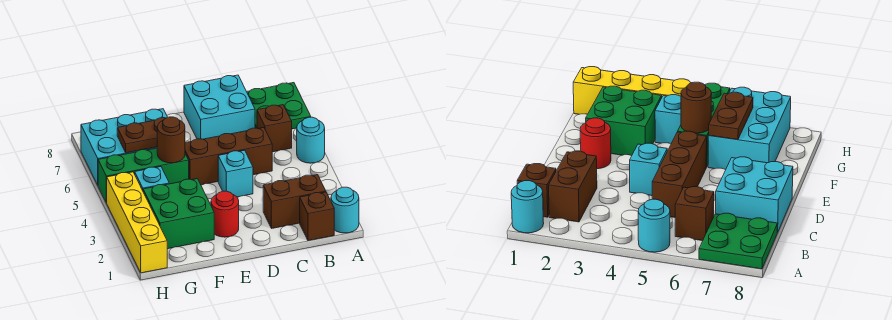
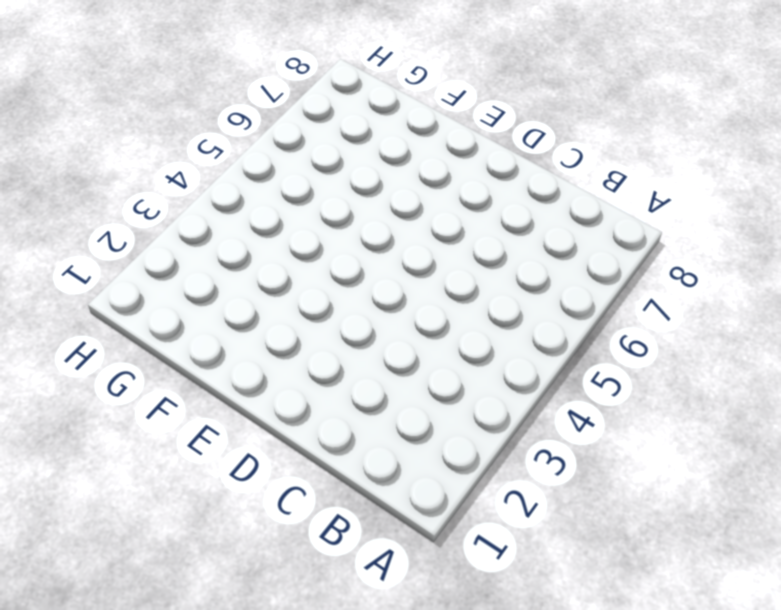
none -> cyan 1x1 round brick [331,187,359,233]
none -> cyan 1x1 round brick [297,117,325,163]
none -> green 2x2 plate [247,83,311,129]

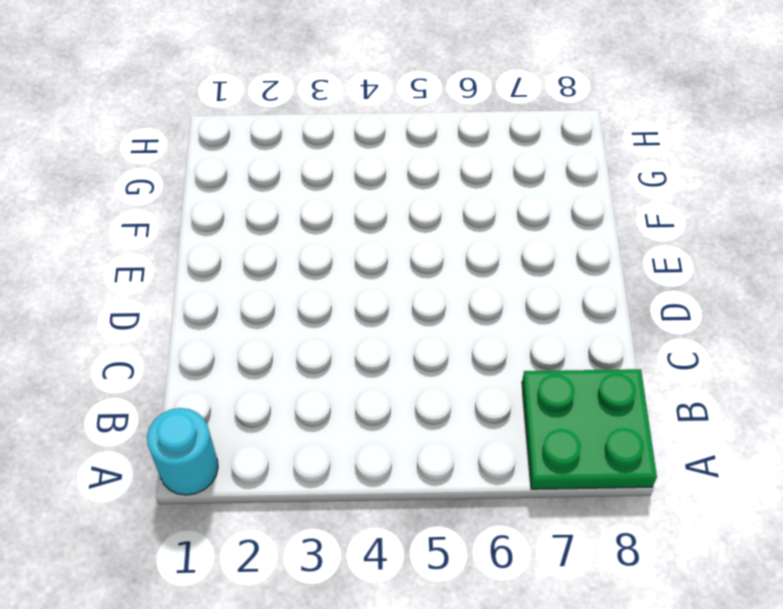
none -> cyan 1x1 round brick [297,117,325,163]
none -> brown 1x1 brick [300,192,334,241]
none -> brown 1x2 brick [263,175,326,228]

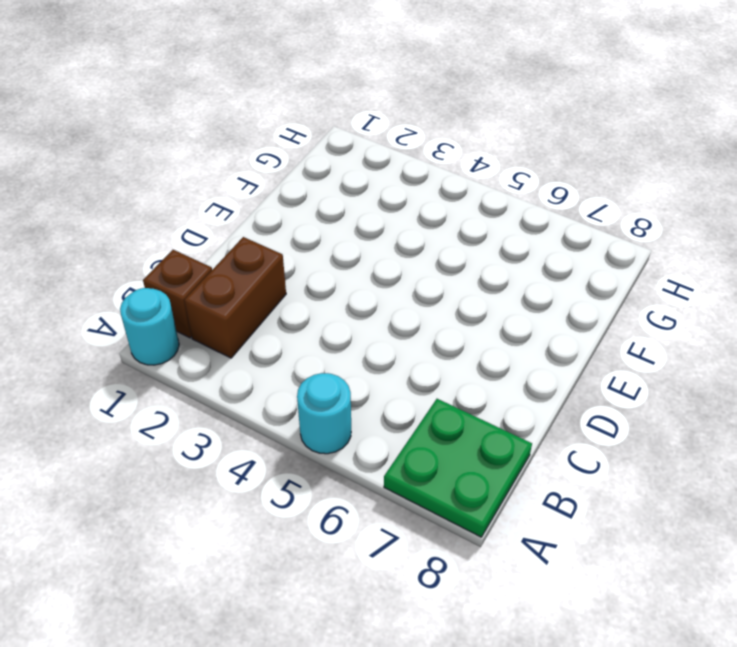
none -> brown 1x1 brick [257,105,292,152]
none -> brown 1x3 brick [185,128,272,185]
none -> cyan 2x2 brick [184,75,255,139]

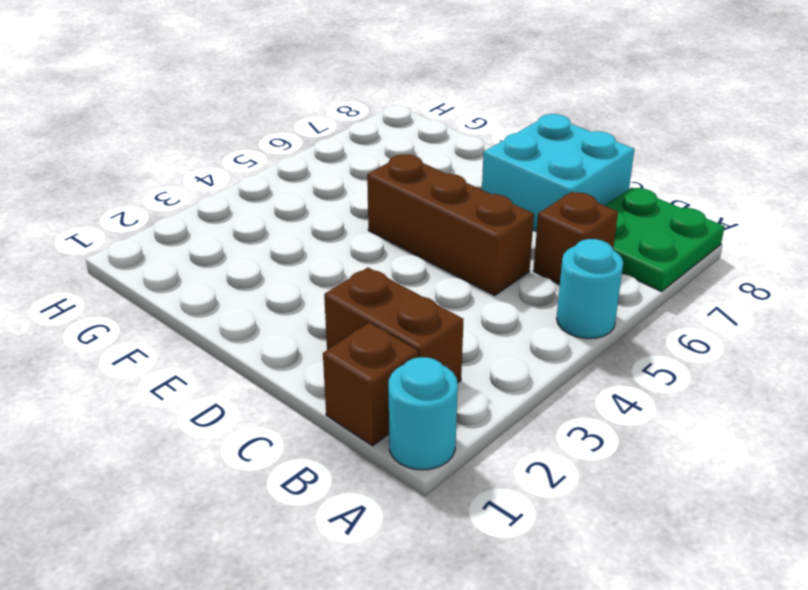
none -> cyan 1x1 brick [218,150,253,197]
none -> red 1x1 round brick [211,191,239,237]
none -> green 2x2 brick [143,179,214,249]

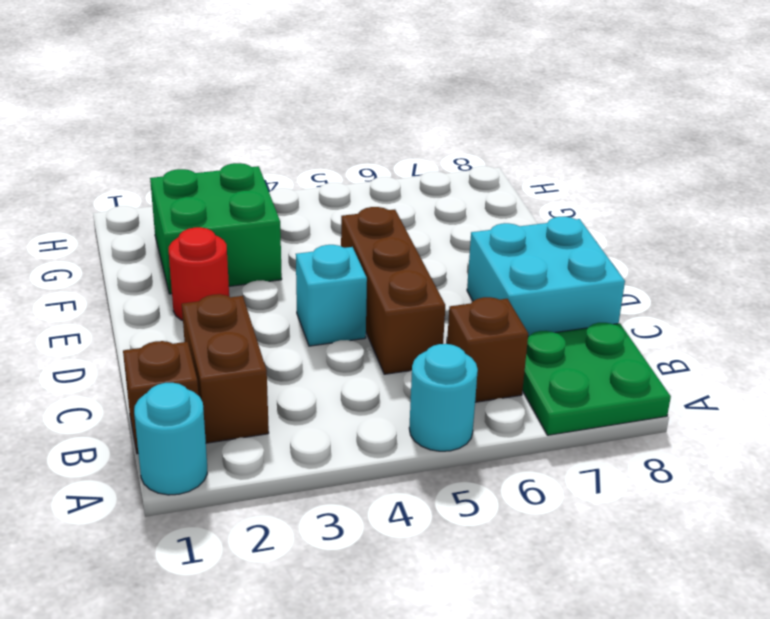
none -> green 1x3 brick [98,148,189,203]
none -> cyan 2x3 brick [81,109,167,185]
none -> cyan 1x1 brick [135,167,169,190]

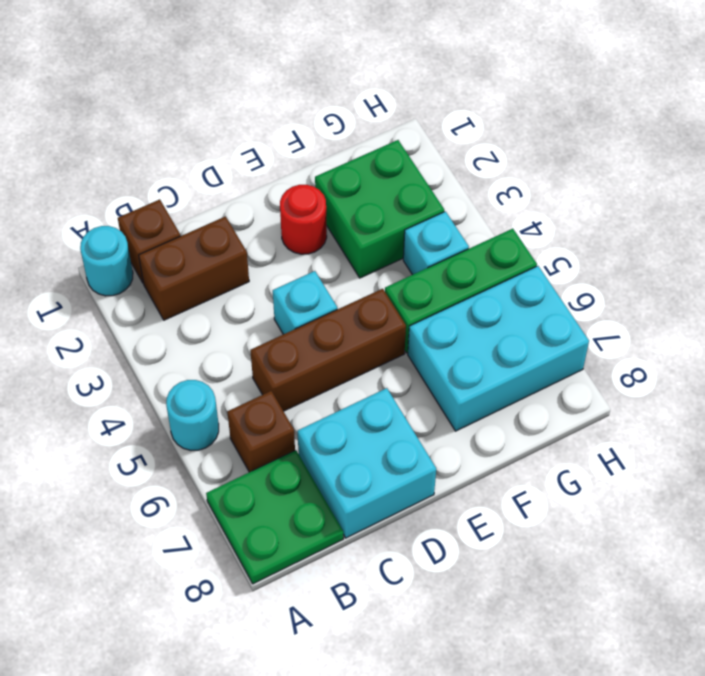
none -> yellow 1x4 brick [107,172,167,273]
none -> brown 1x1 round brick [157,117,185,163]
none -> brown 1x2 plate [117,118,165,153]

